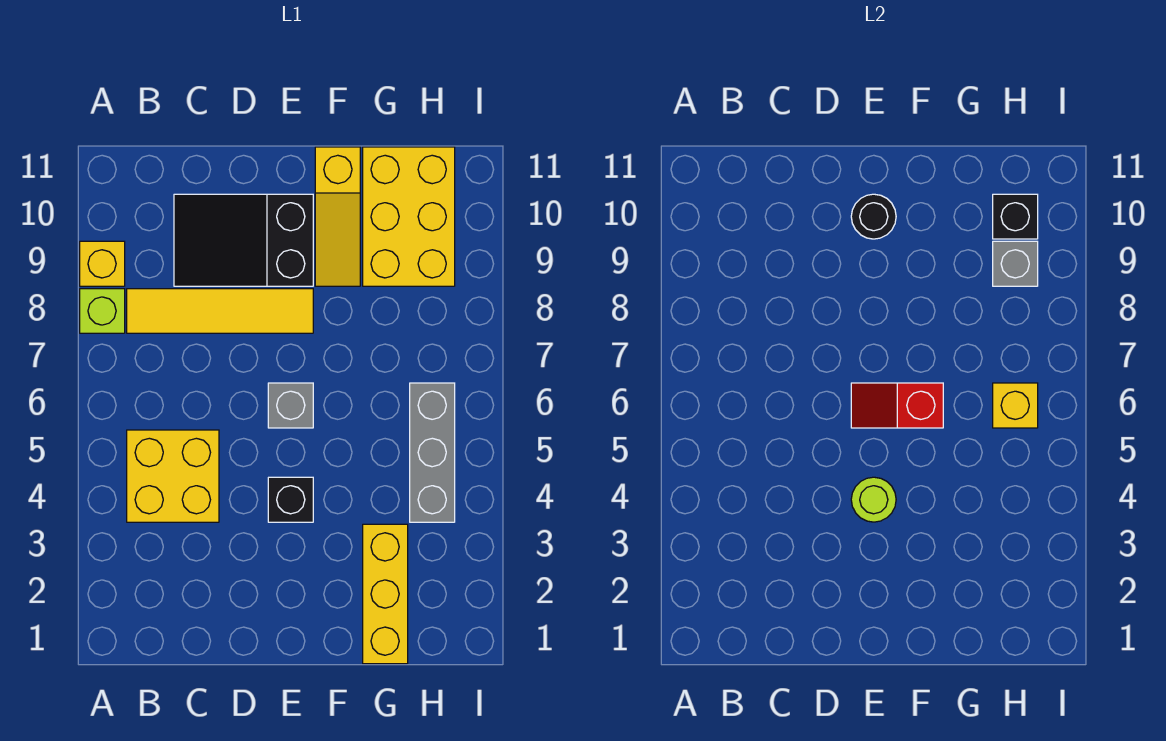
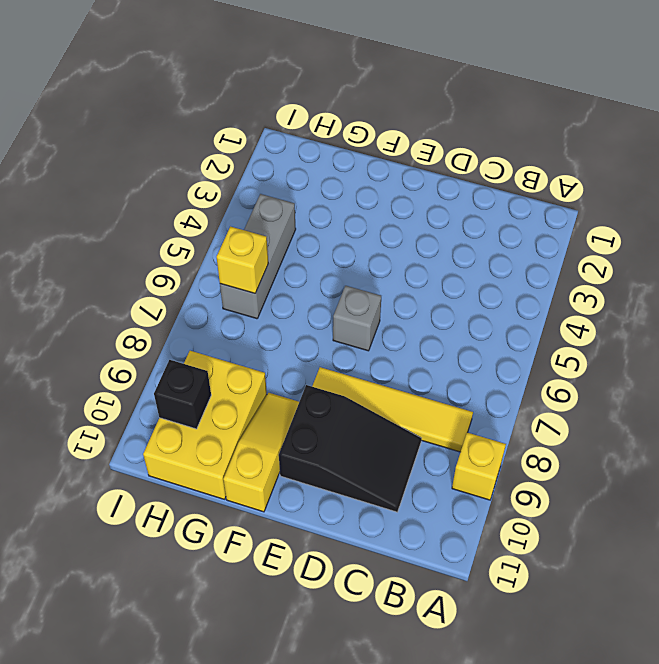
none -> lime 1x1 brick [80,289,125,333]
none -> yellow 2x2 brick [127,430,219,522]
none -> black 1x1 brick [268,477,313,522]

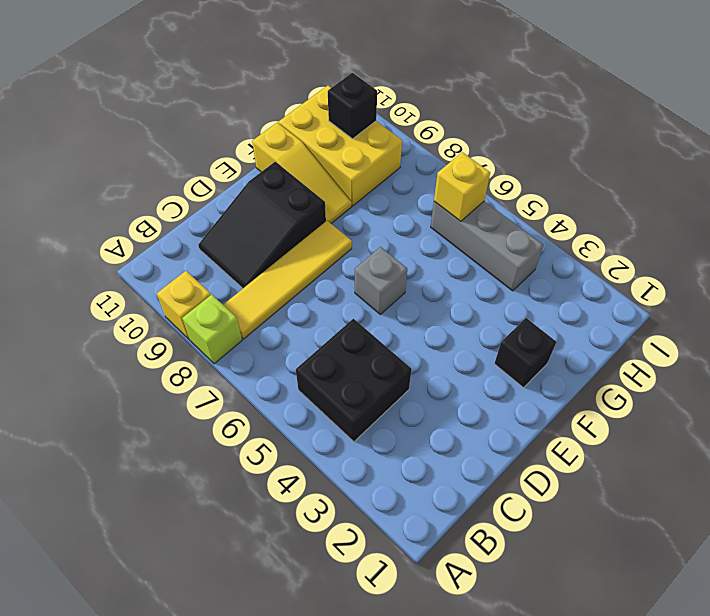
black 2x2 brick [296,319,412,442] -> yellow 2x2 brick [127,430,219,522]
black 1x1 brick [494,318,556,388] -> black 1x1 brick moved to [268,477,313,522]
none -> yellow 1x3 brick [363,524,408,664]
none -> lime 1x1 round brick [851,477,896,522]
none -> red 1x2 slope [851,383,943,428]

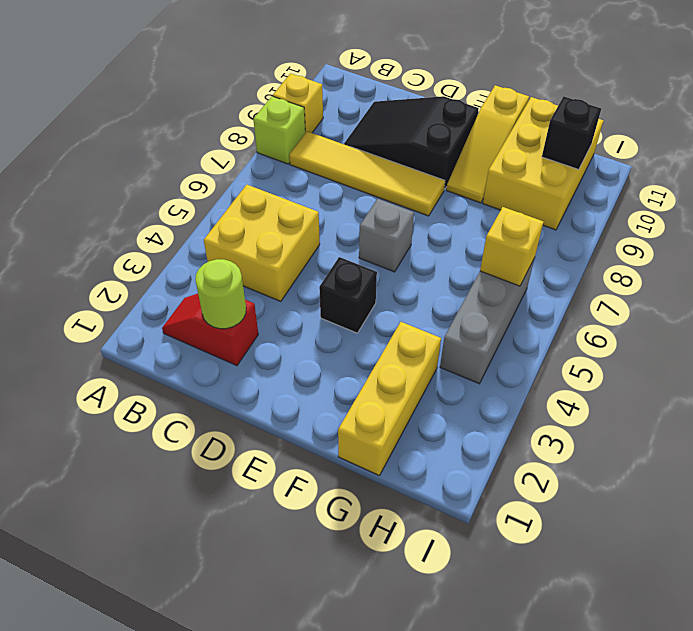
red 1x2 slope [162,294,258,366] -> red 1x2 slope moved to [851,383,943,428]
lime 1x1 round brick [195,259,246,329] -> lime 1x1 round brick moved to [851,477,896,522]
none -> black 1x1 round brick [851,194,896,239]
none -> grey 1x1 brick [993,241,1038,286]

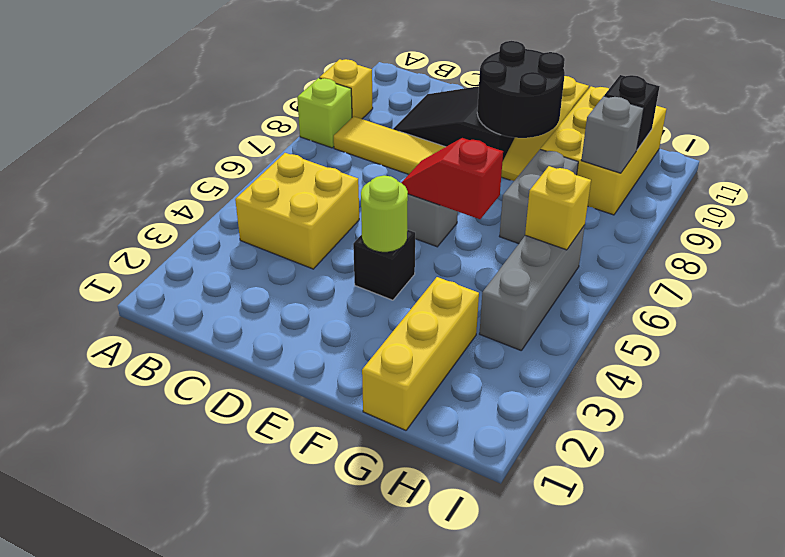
black 2x2 round brick [477,41,565,138] -> black 1x1 round brick [851,194,896,239]
grey 1x2 brick [499,149,578,244] -> none

